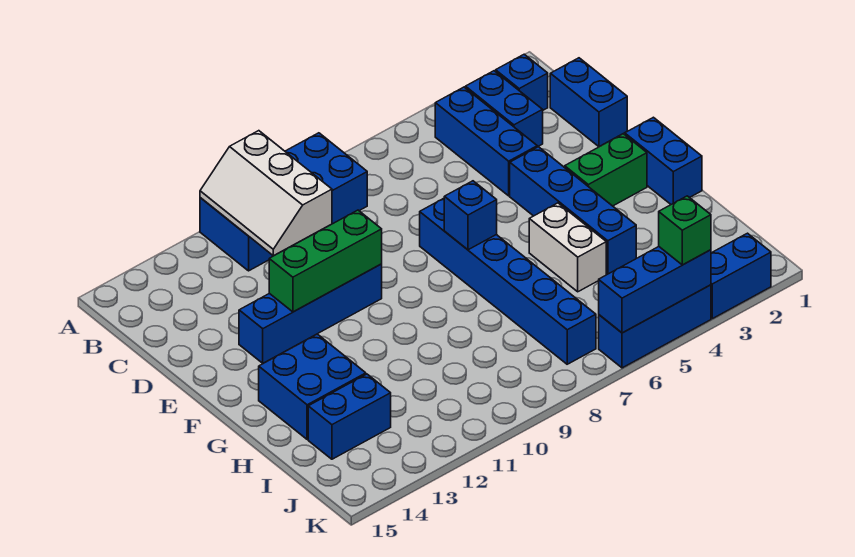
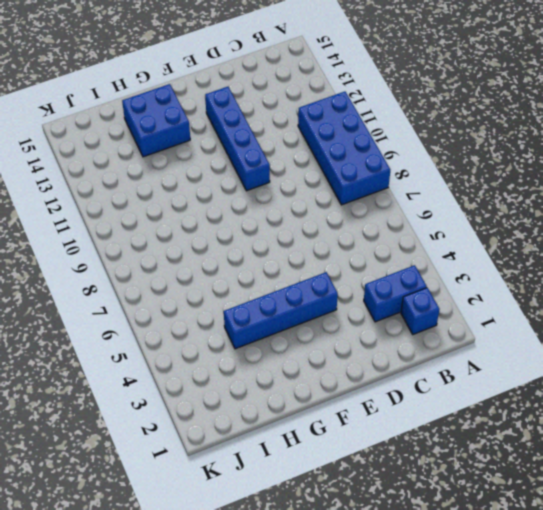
none -> blue 1x3 brick [435,87,537,196]
none -> blue 1x2 brick [550,58,627,147]
none -> blue 1x6 brick [420,198,596,364]

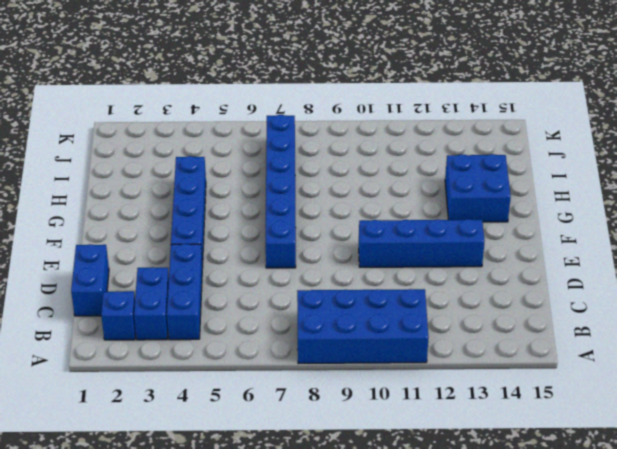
none -> blue 1x2 brick [625,117,702,204]
none -> green 1x2 brick [565,134,647,206]
none -> white 1x2 brick [529,203,606,292]

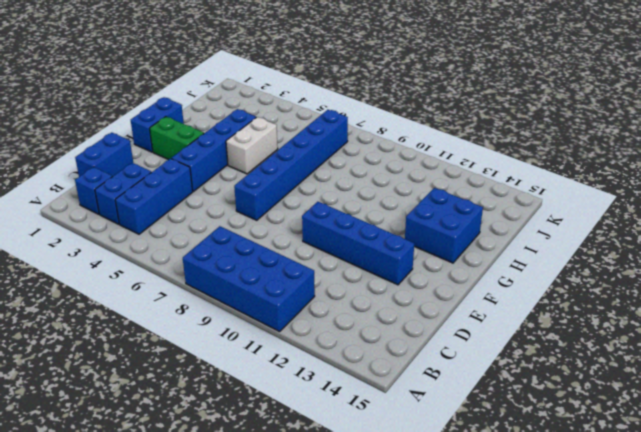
none -> blue 1x2 brick [308,374,391,459]
none -> blue 1x2 brick [711,233,771,319]
none -> blue 1x3 brick [599,285,711,368]

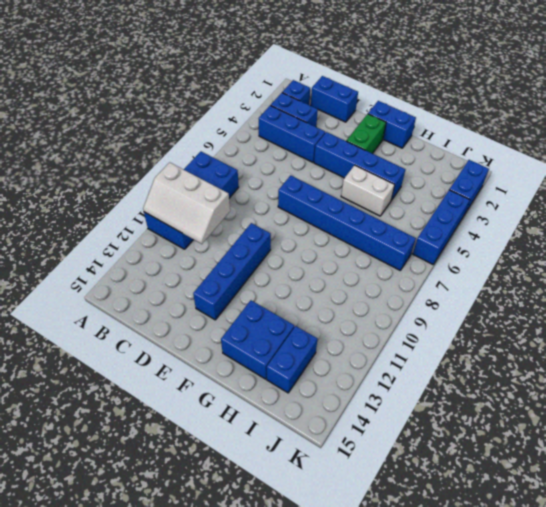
none -> green 1x3 brick [269,210,382,312]
none -> blue 1x1 brick [444,181,497,250]
none -> blue 1x3 brick [599,247,711,333]

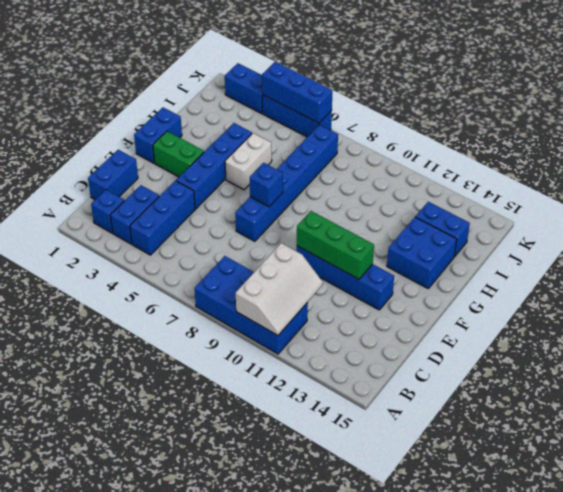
none -> green 1x1 brick [659,196,711,265]

